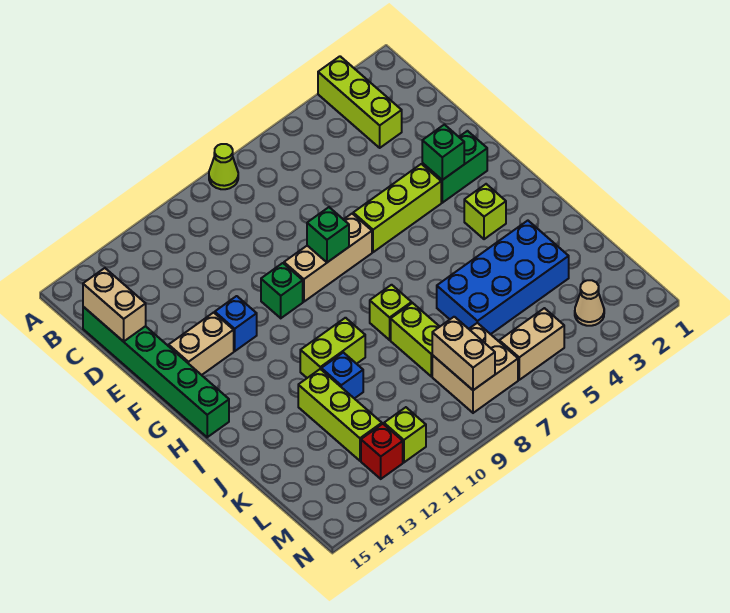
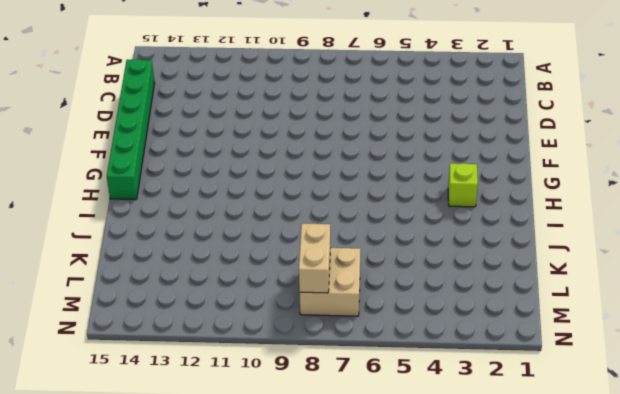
none -> lime 1x3 brick [318,56,402,148]
none -> lime 1x1 cone [209,144,238,189]
none -> green 1x2 brick [422,131,487,203]

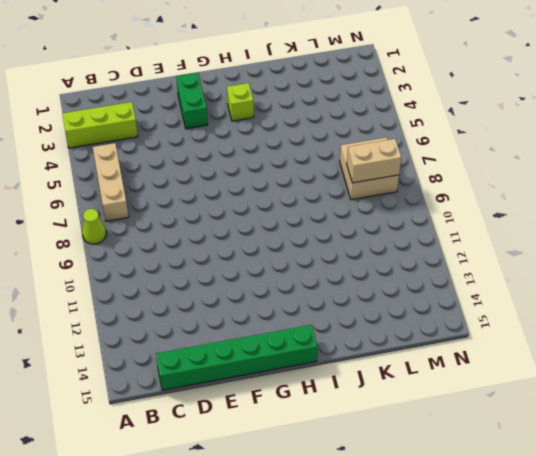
tan 1x3 brick [93,143,129,221] -> tan 1x3 brick moved to [284,214,372,302]
none -> lime 1x3 brick [353,164,441,252]
none -> green 1x1 brick [261,263,303,318]
none -> blue 1x1 brick [215,296,257,351]

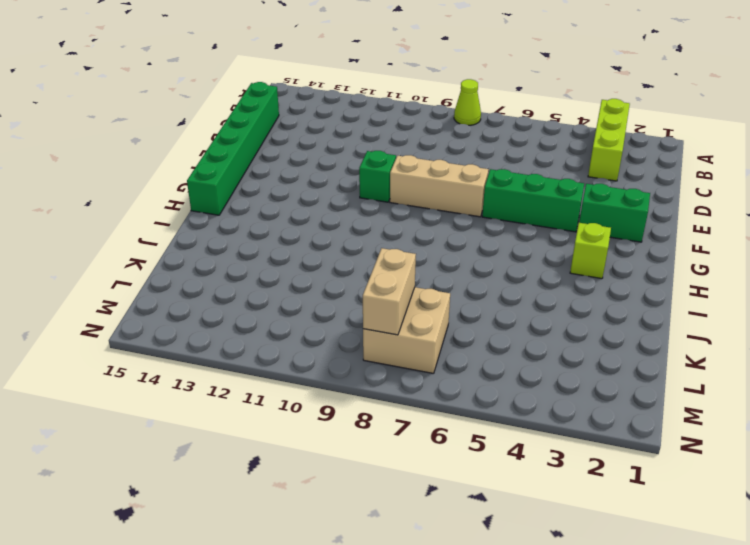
green 1x3 brick [482,169,584,232] -> lime 1x3 brick [353,164,441,252]
none -> blue 1x1 brick [215,296,257,351]
none -> tan 1x2 brick [169,312,234,375]
none -> lime 1x1 brick [370,285,412,340]

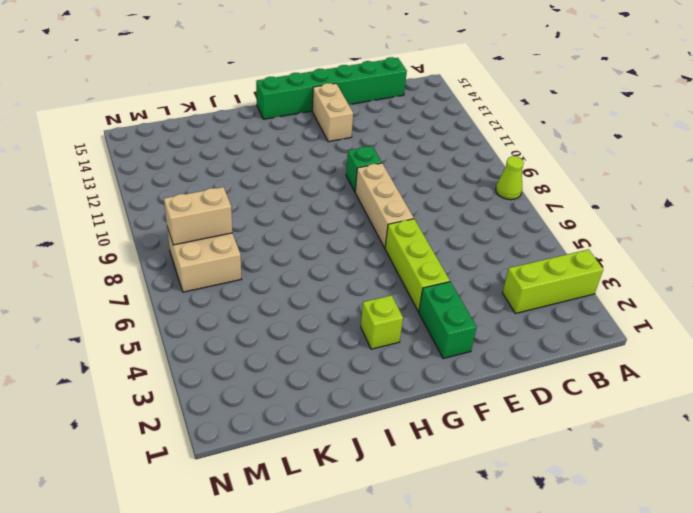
none -> blue 1x1 brick [215,296,257,351]
none -> lime 1x1 brick [370,285,412,340]
none -> lime 1x2 brick [300,318,365,378]

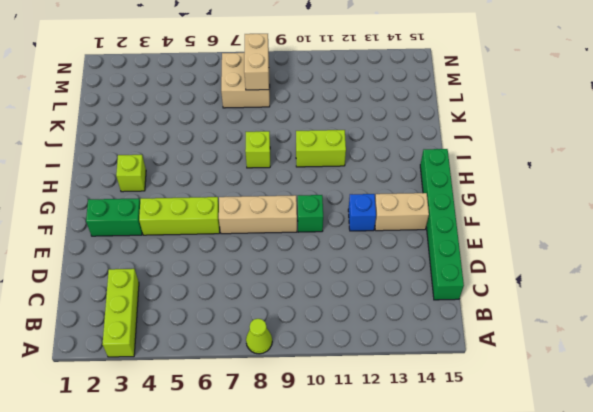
none -> blue 2x4 brick [437,221,569,334]
none -> lime 1x2 brick [391,303,440,376]
none -> blue 1x1 brick [321,352,363,399]

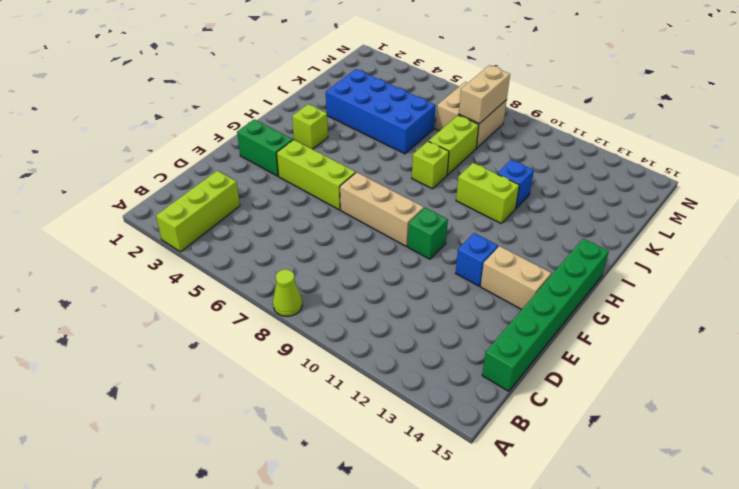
none -> lime 1x3 brick [298,369,382,461]
none -> tan 1x1 cone [575,280,604,326]
none -> tan 1x2 brick [499,308,564,380]

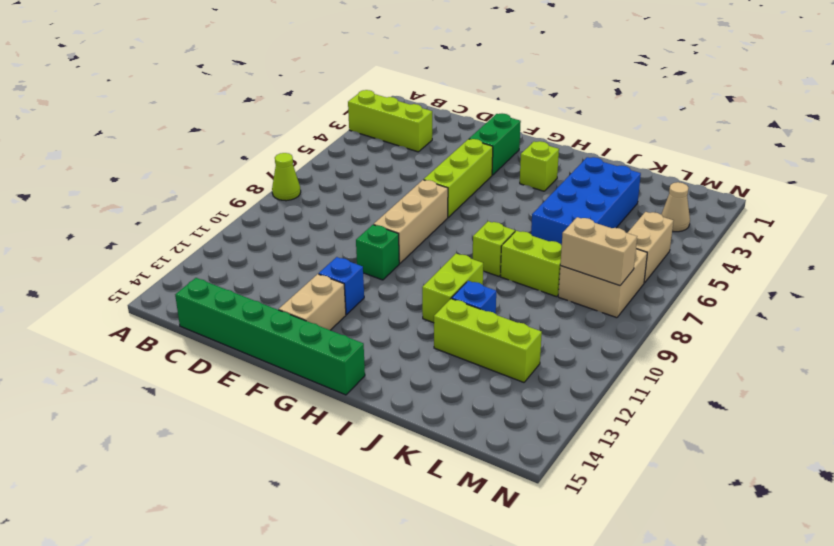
none -> lime 1x1 brick [384,407,426,462]
none -> red 1x1 brick [361,424,403,479]
none -> tan 1x2 brick [83,268,146,342]

